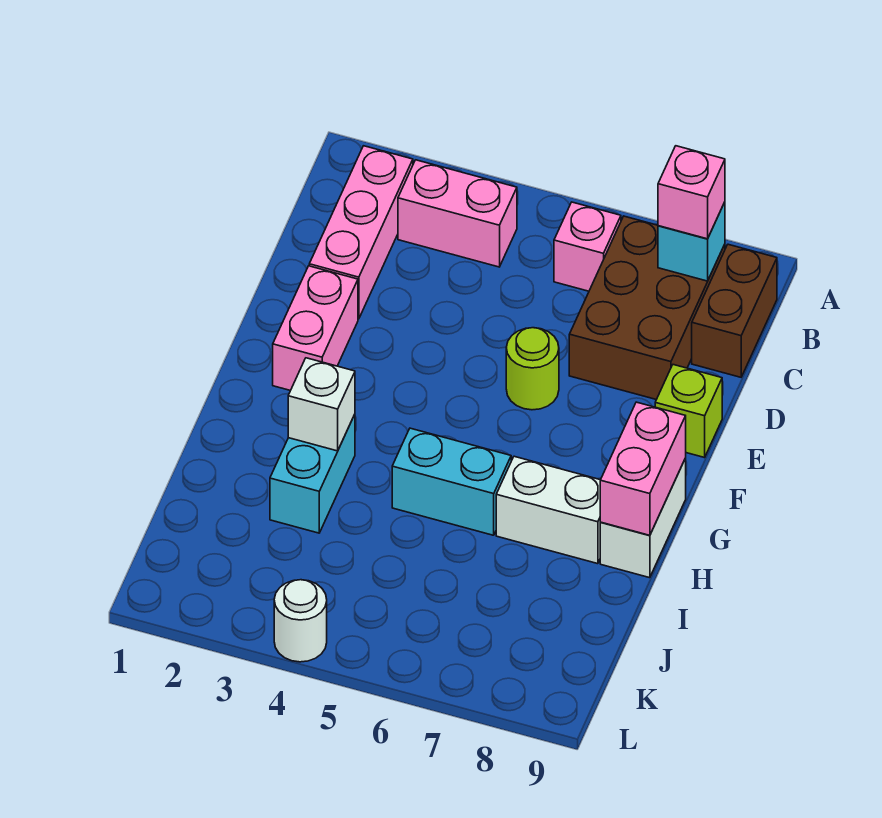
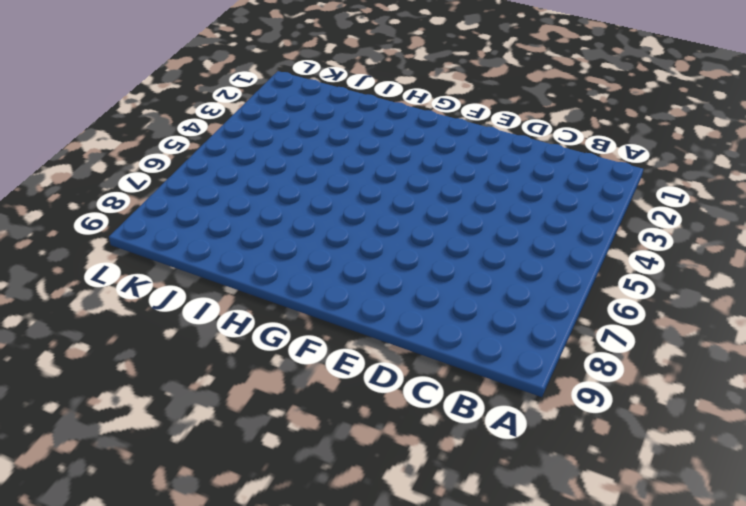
none -> pink 1x3 brick [309,146,413,319]
none -> pink 1x2 brick [398,160,517,267]
none -> pink 1x1 brick [554,202,621,291]

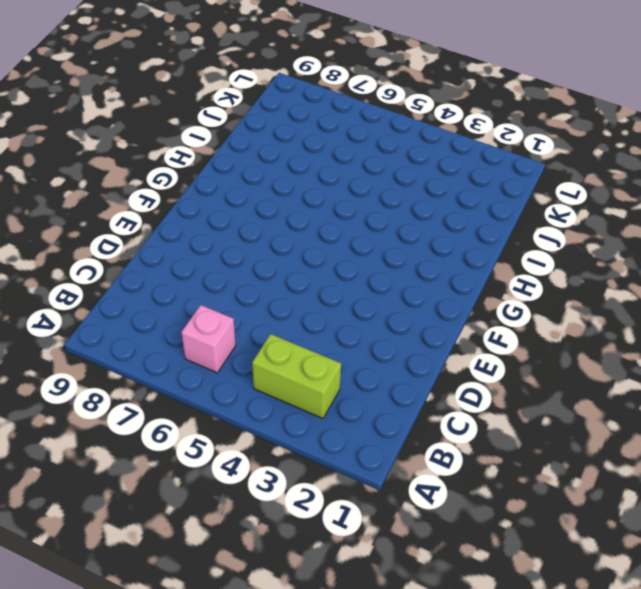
lime 1x2 brick [252,334,341,418] -> pink 1x2 brick [398,160,517,267]
none -> pink 1x3 brick [309,146,413,319]
none -> brown 2x3 brick [569,216,725,400]
none -> brown 1x2 brick [692,244,777,377]

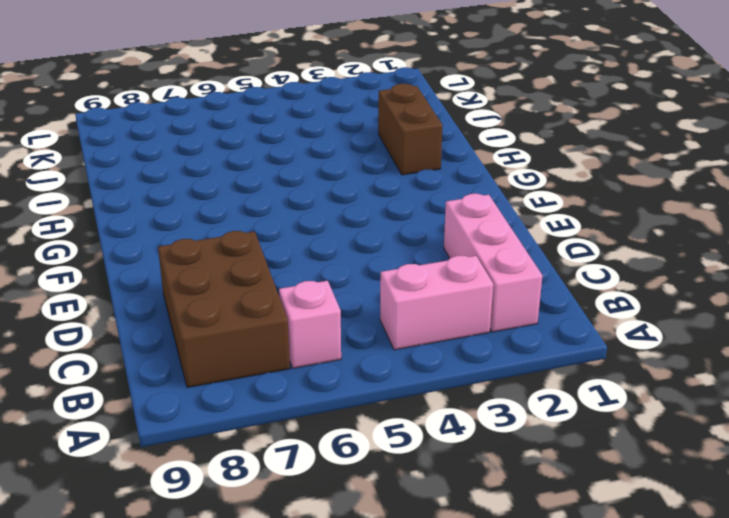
brown 1x2 brick [378,84,443,175] -> brown 1x2 brick moved to [692,244,777,377]
none -> pink 1x2 brick [273,266,358,390]
none -> lime 1x1 round brick [506,328,559,410]
none -> lime 1x1 brick [655,365,722,458]

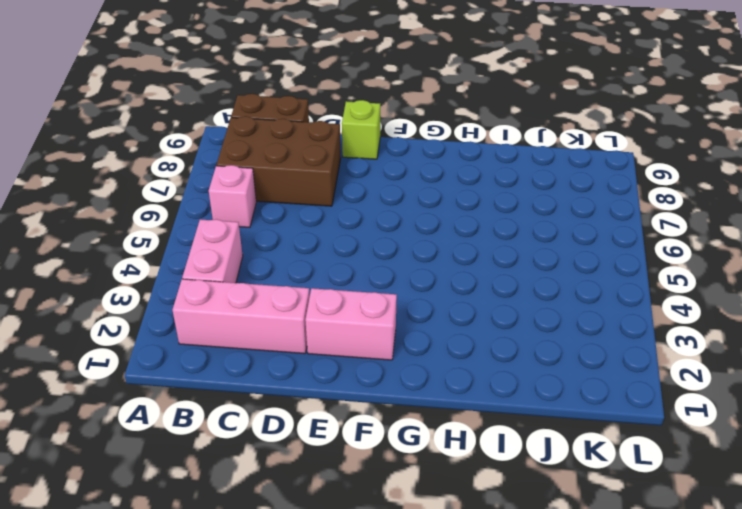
none -> lime 1x1 round brick [506,328,559,410]
none -> white 1x2 brick [600,458,686,578]
none -> cyan 1x2 brick [270,414,355,533]

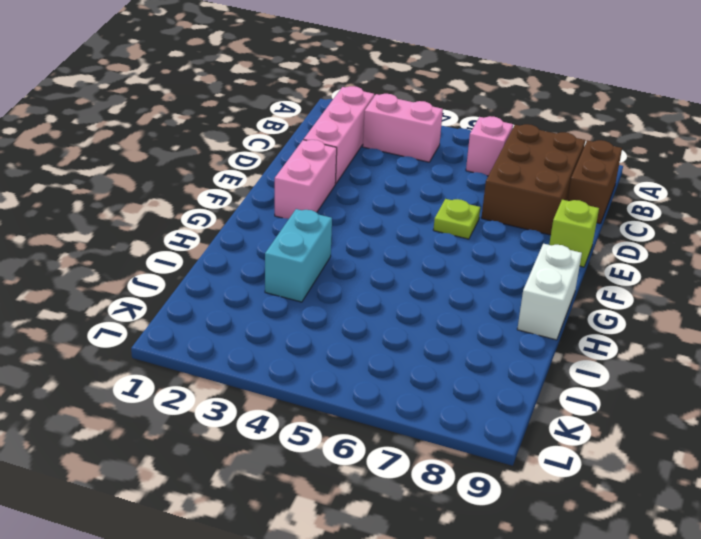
lime 1x1 plate [433,199,480,239] -> lime 1x1 round brick [506,328,559,410]
none -> cyan 1x2 brick [392,428,511,535]
none -> white 1x2 brick [496,456,601,564]
none -> white 1x1 round brick [274,580,327,662]

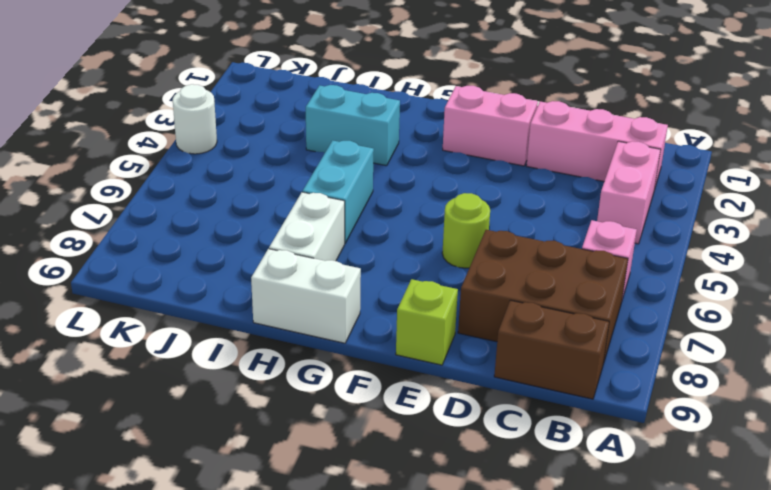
none -> cyan 1x1 brick [658,202,725,281]
none -> pink 1x2 brick [600,402,686,535]
none -> white 1x1 brick [288,358,355,451]

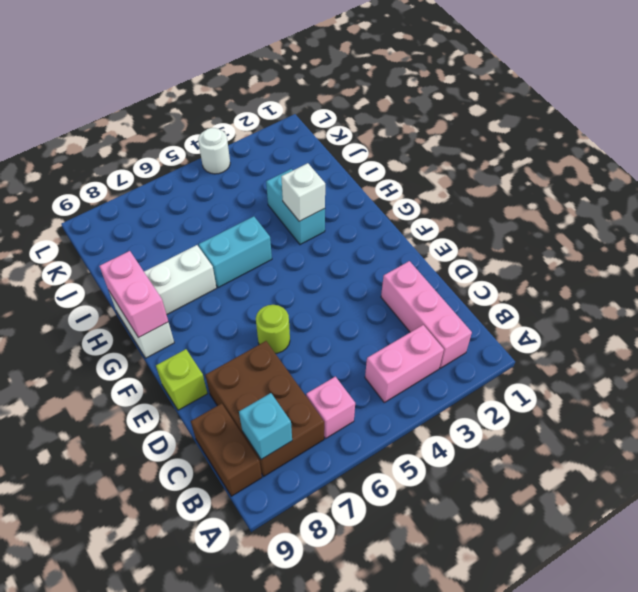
none -> pink 1x2 brick [273,266,358,390]
none -> pink 1x1 brick [658,146,725,239]

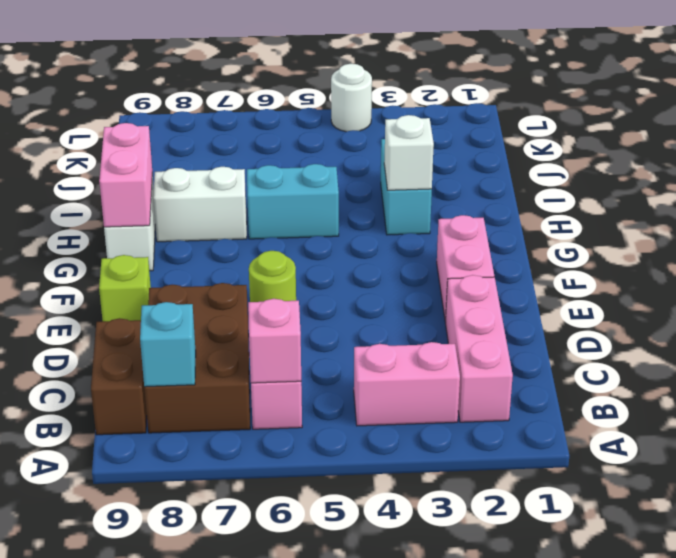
pink 1x1 brick [248,299,301,383] -> pink 1x1 brick moved to [658,146,725,239]

